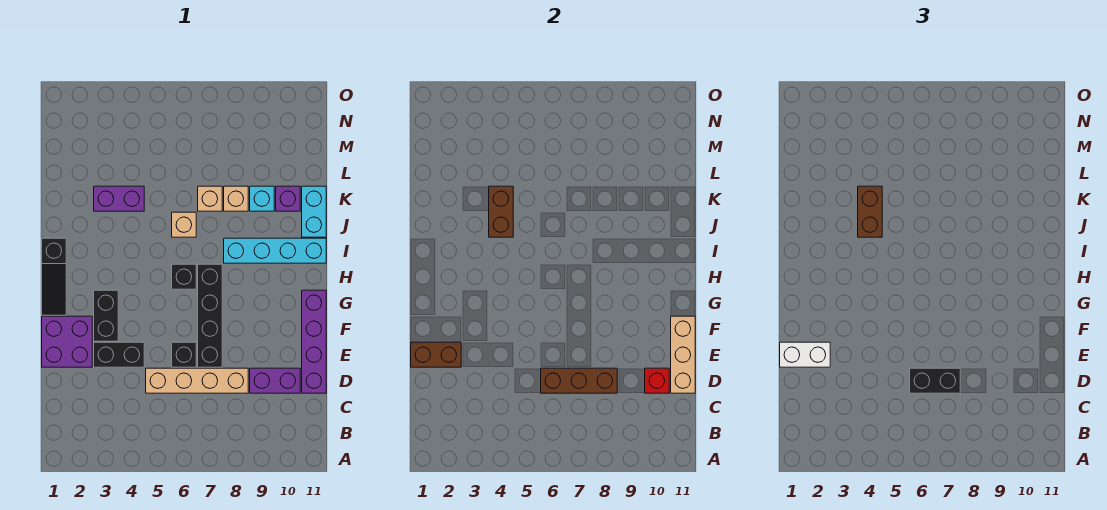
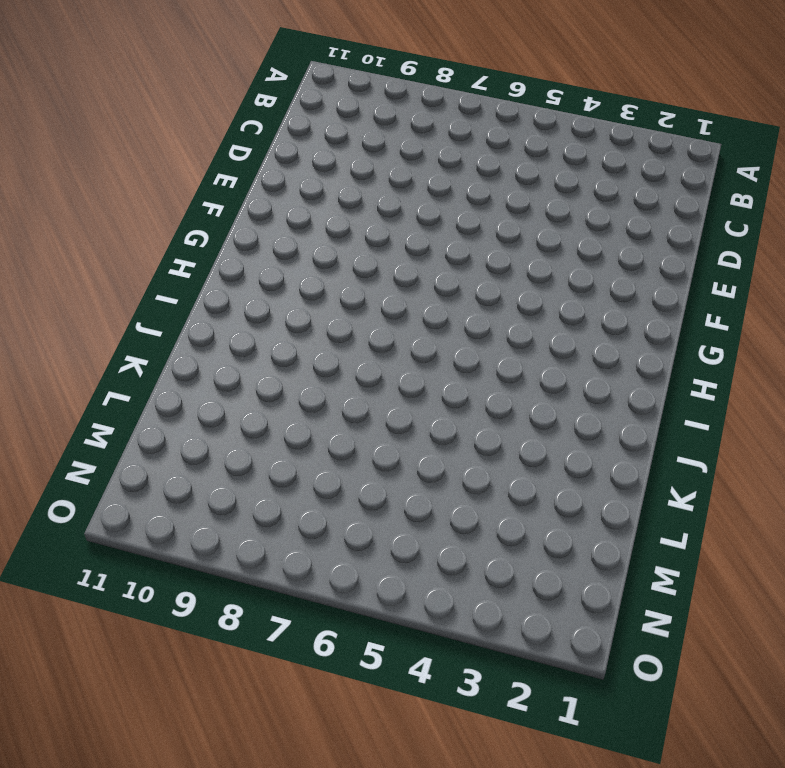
none -> tan 1x4 brick [146,368,248,393]
none -> purple 1x2 brick [250,368,300,393]
none -> purple 1x4 brick [302,290,326,393]

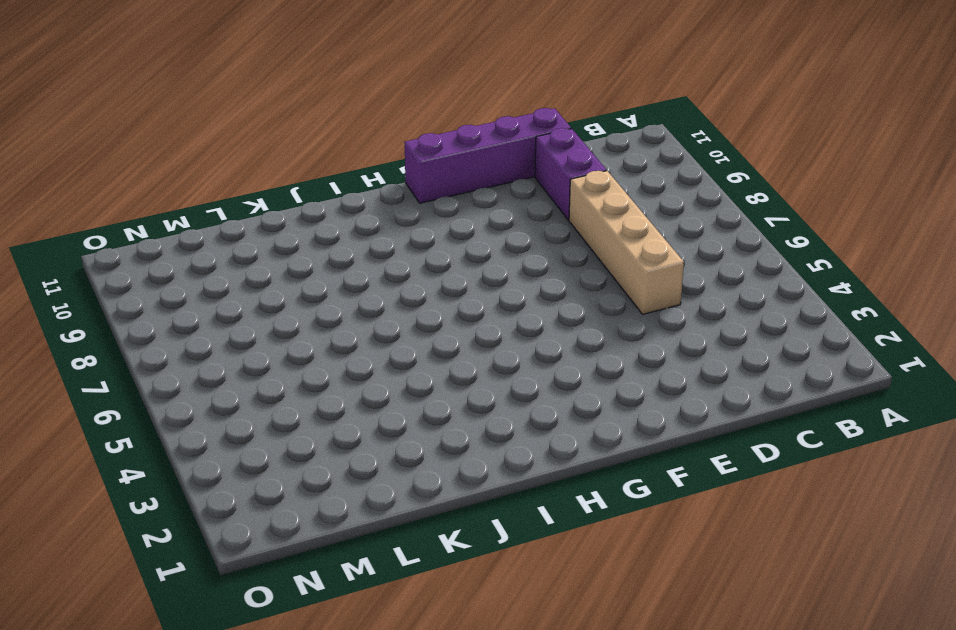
none -> purple 2x2 brick [42,316,92,367]
none -> black 1x2 brick [94,342,144,367]
none -> black 1x1 brick [172,342,196,367]

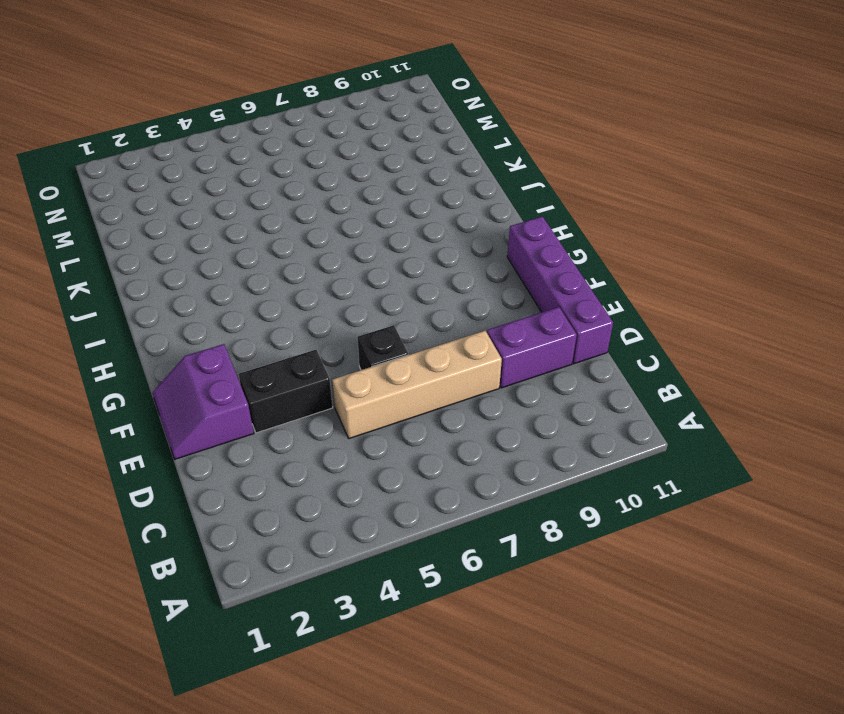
purple 2x2 slope [152,344,254,459] -> purple 2x2 brick [42,316,92,367]
none -> black 1x4 brick [198,264,222,367]
none -> black 1x2 brick [94,290,118,341]
none -> black 1x3 slope [42,238,66,315]

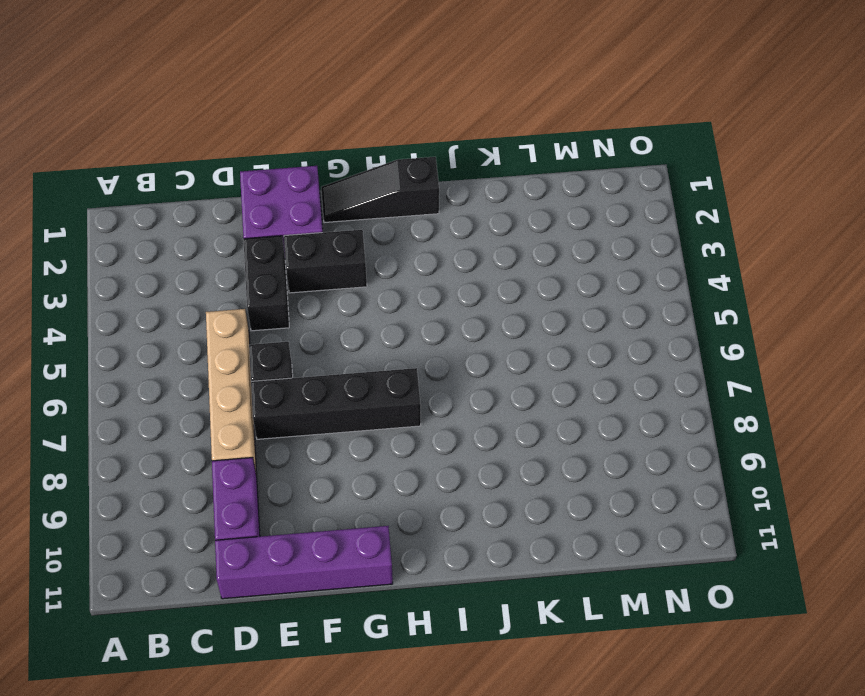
none -> black 1x1 brick [172,264,196,289]
none -> cyan 1x4 brick [224,238,326,263]
none -> tan 1x1 brick [172,212,196,237]

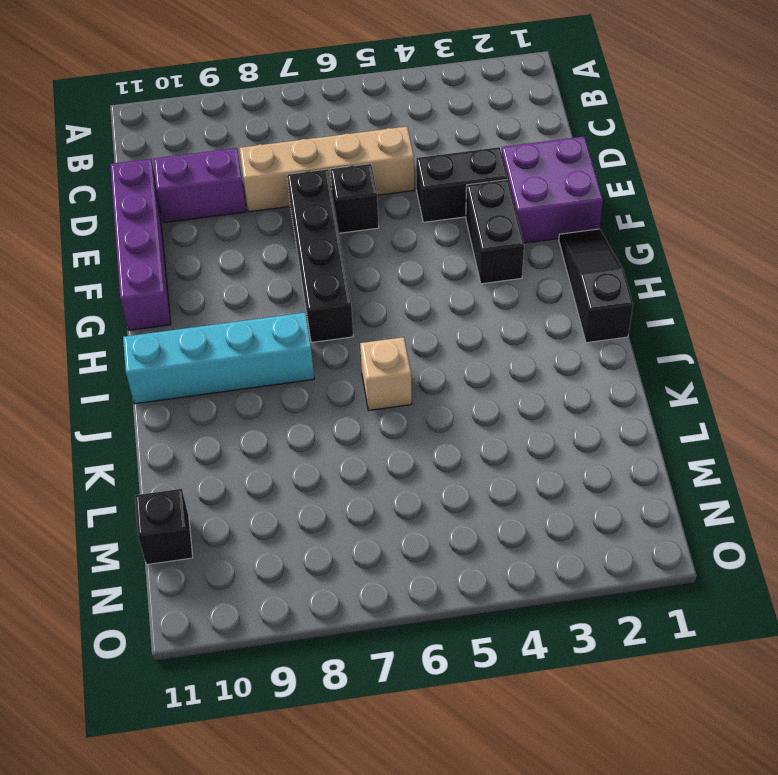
black 1x1 brick [135,489,193,564] -> black 1x1 brick moved to [172,264,196,289]
none -> cyan 1x2 brick [302,186,326,237]
none -> purple 1x2 brick [94,186,144,211]
none -> tan 1x1 brick [198,186,222,211]

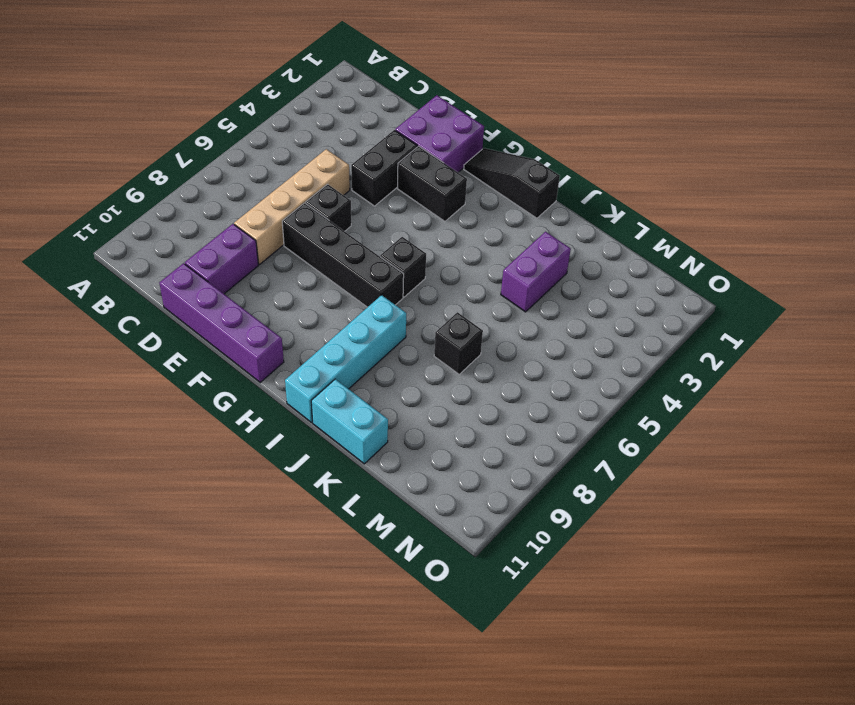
black 1x1 brick [434,312,483,374] -> tan 1x1 brick [198,186,222,211]
none -> tan 1x1 brick [172,212,196,237]
none -> tan 1x1 brick [224,186,248,211]
none -> cyan 1x1 brick [250,186,274,211]

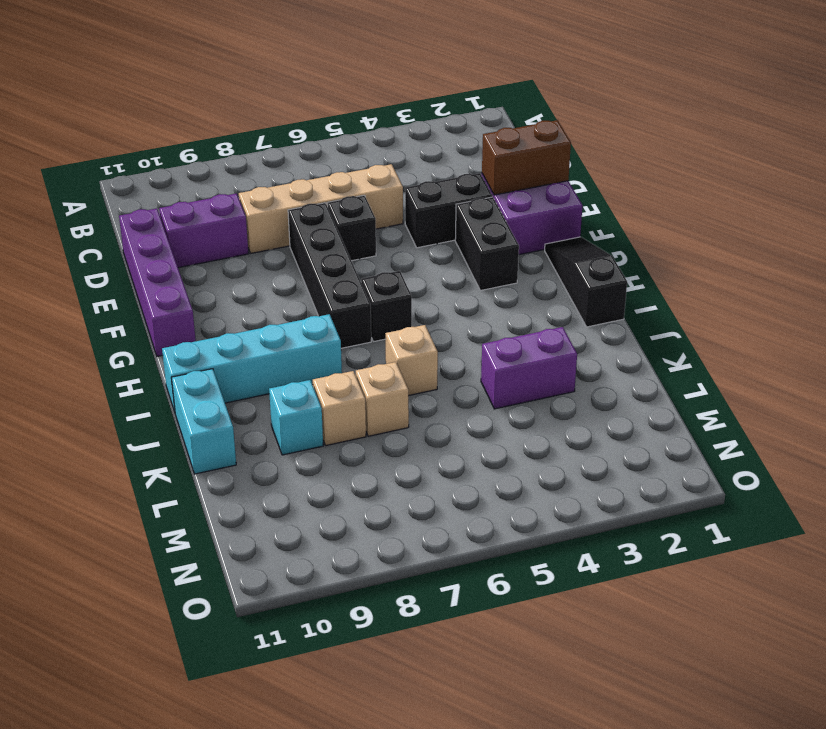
none -> purple 1x1 brick [276,186,300,211]
none -> brown 1x3 brick [541,368,617,393]
none -> red 1x1 brick [645,368,669,393]

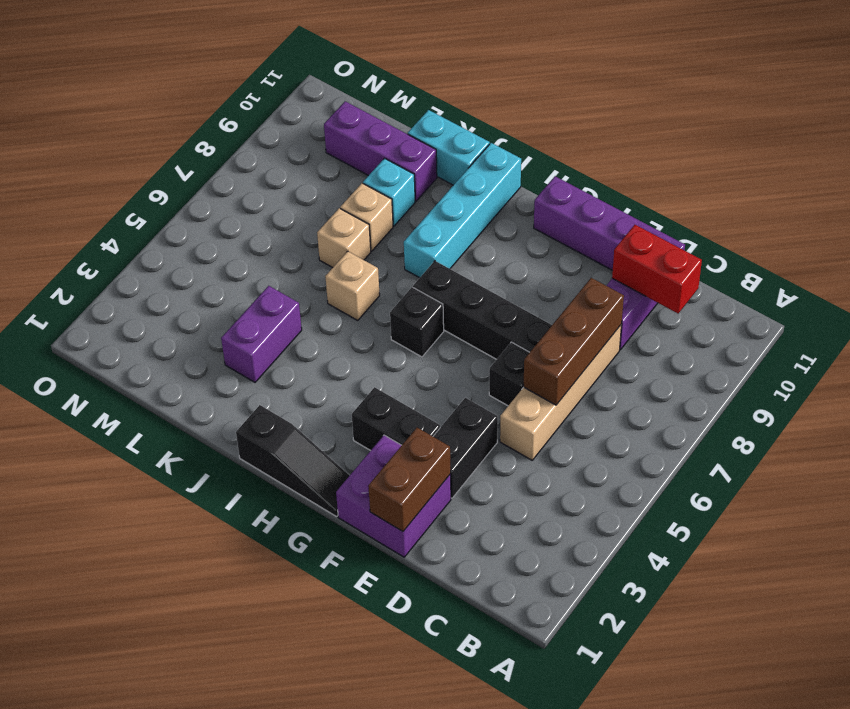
red 1x2 brick [612,225,702,313] -> red 1x1 brick [645,368,669,393]
purple 1x3 brick [324,101,437,201] -> purple 1x1 brick [276,186,300,211]
none -> tan 1x3 brick [671,316,695,393]
none -> brown 1x2 brick [489,186,513,237]
none -> black 1x2 brick [910,368,960,393]

